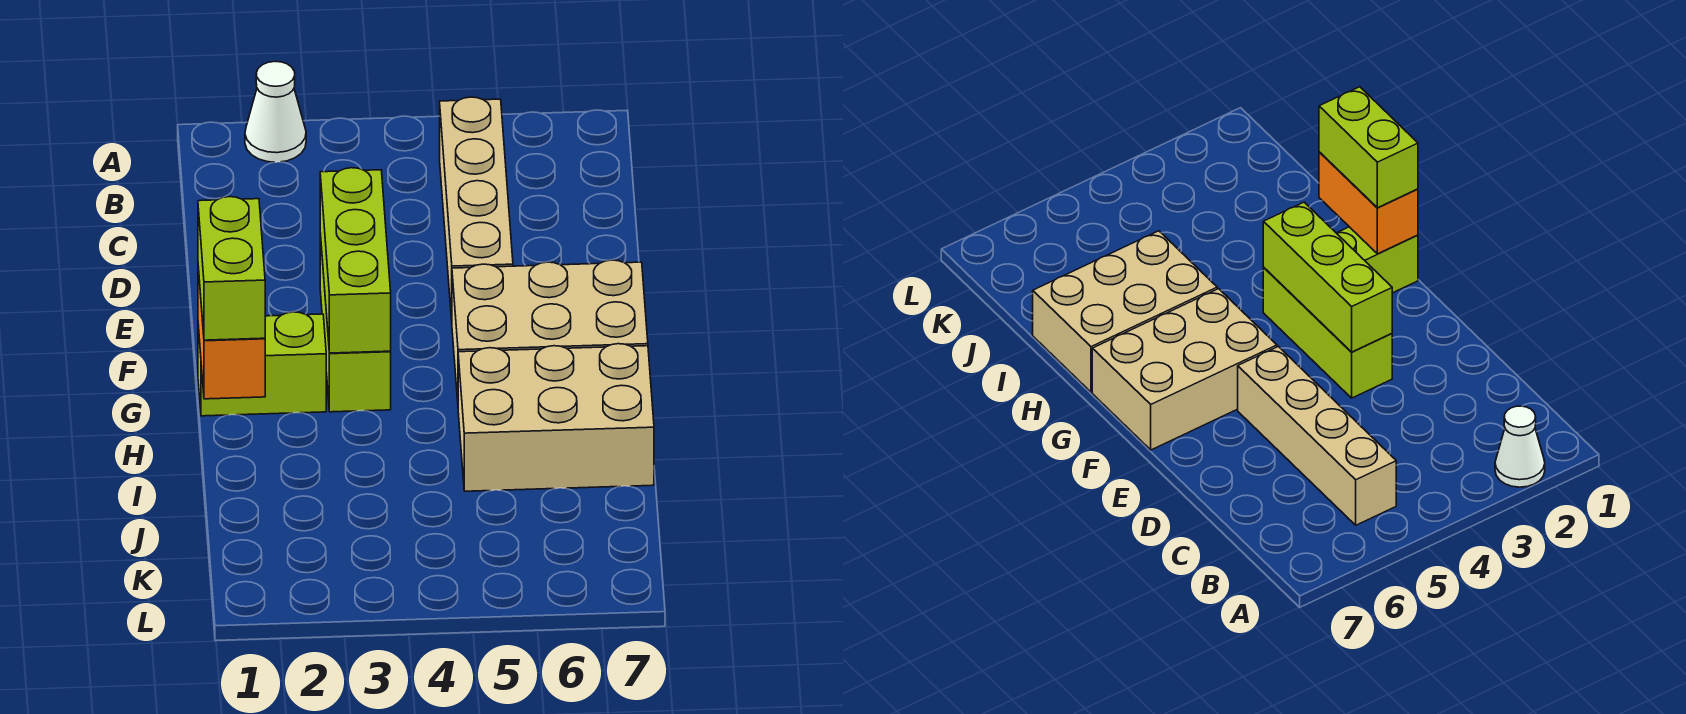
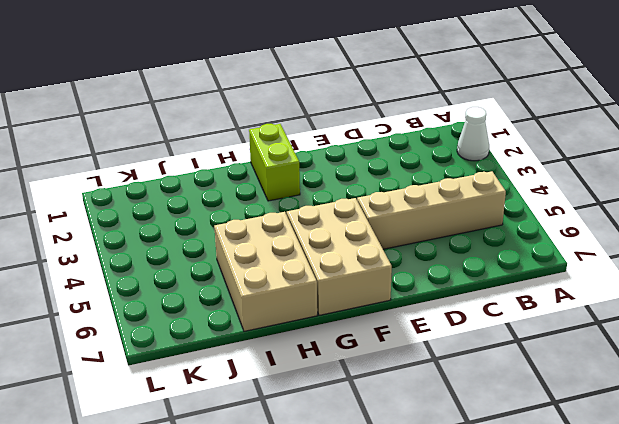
none -> lime 1x3 brick [320,234,391,412]
none -> lime 1x3 brick [320,168,391,353]

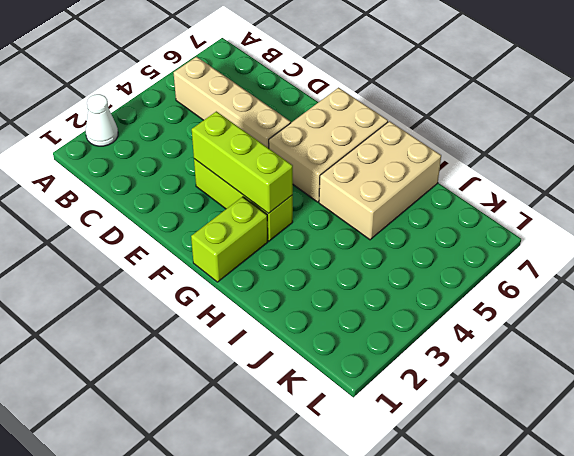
none -> orange 1x2 brick [198,267,265,399]
none -> lime 1x2 brick [198,197,265,340]

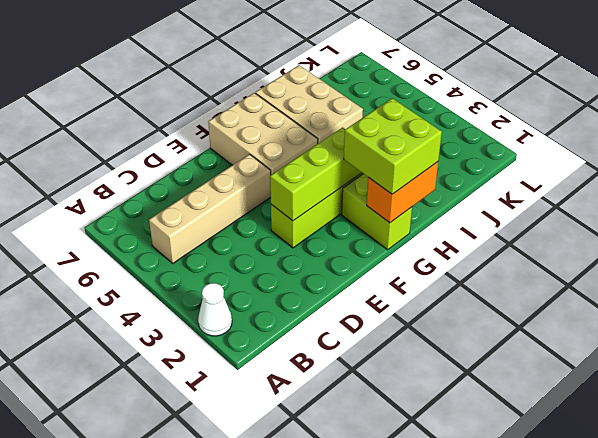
lime 2x2 brick [344,98,442,194] -> lime 1x2 brick [198,197,265,340]

